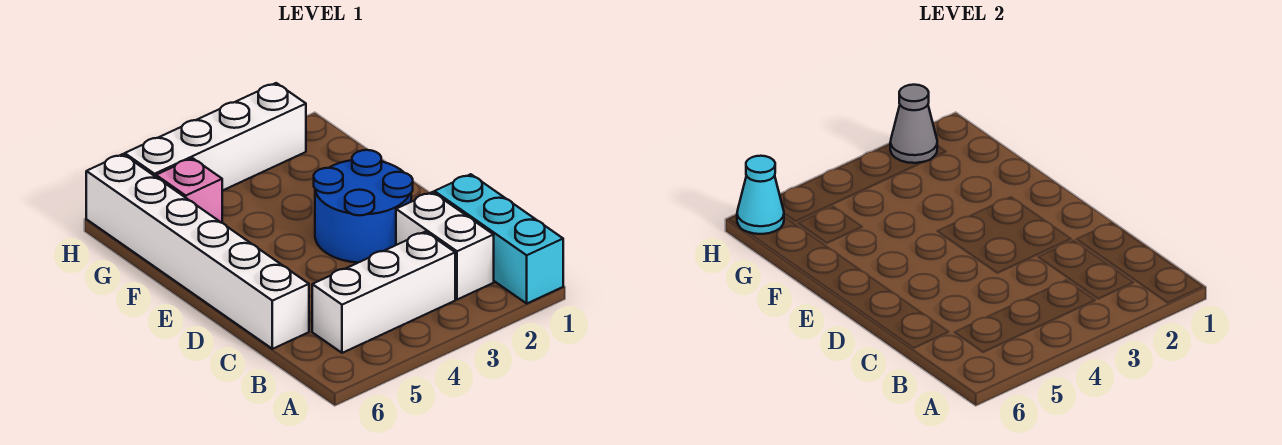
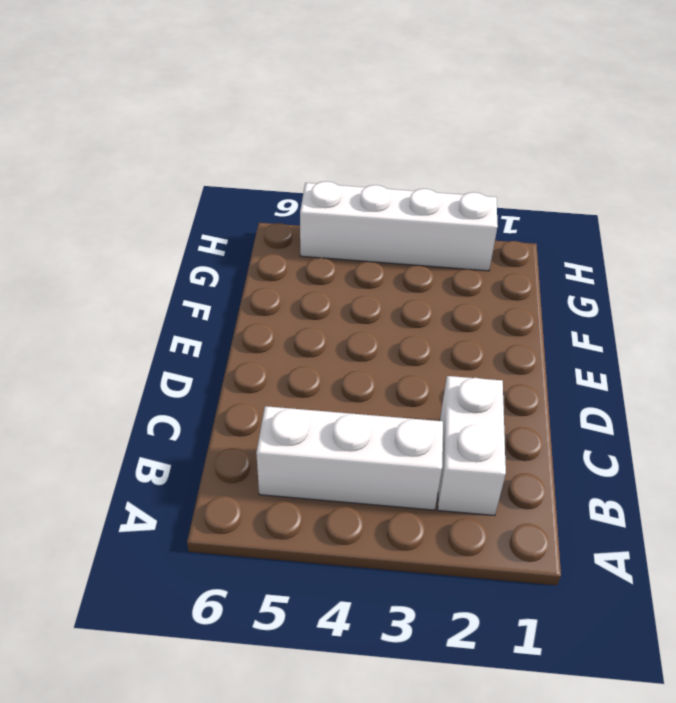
none -> cyan 1x3 brick [434,174,563,303]
none -> white 1x6 brick [86,154,309,349]

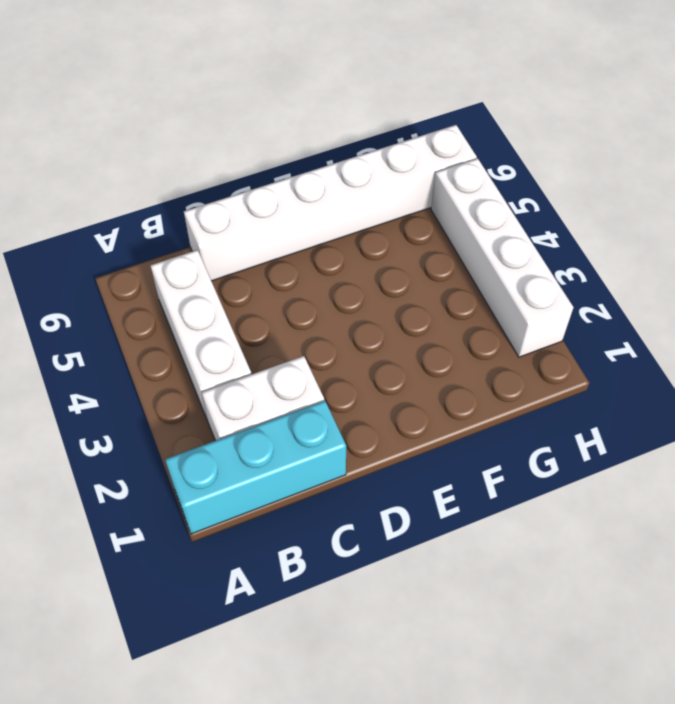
none -> blue 2x2 round brick [314,150,413,263]
none -> pink 1x1 brick [156,158,222,223]

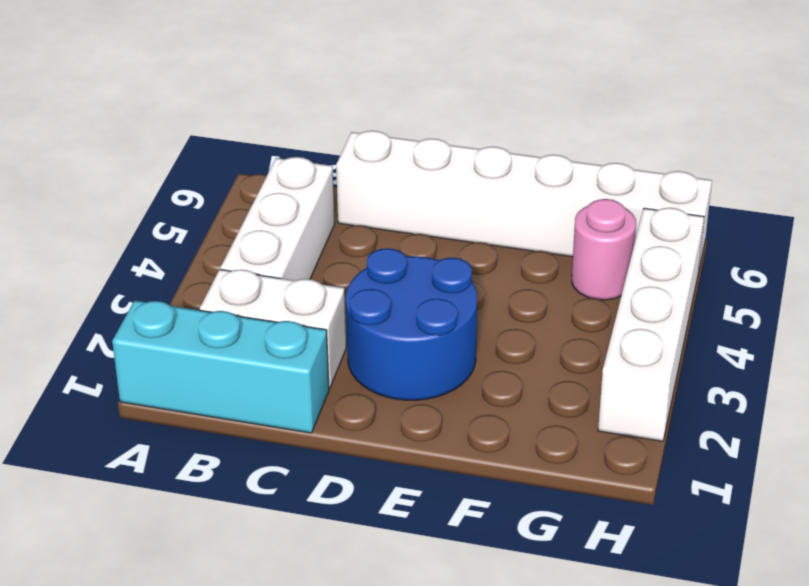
pink 1x1 round brick [572,199,636,300] -> pink 1x1 brick [156,158,222,223]
none -> grey 1x1 cone [890,85,937,163]
none -> cyan 1x1 cone [737,156,784,234]

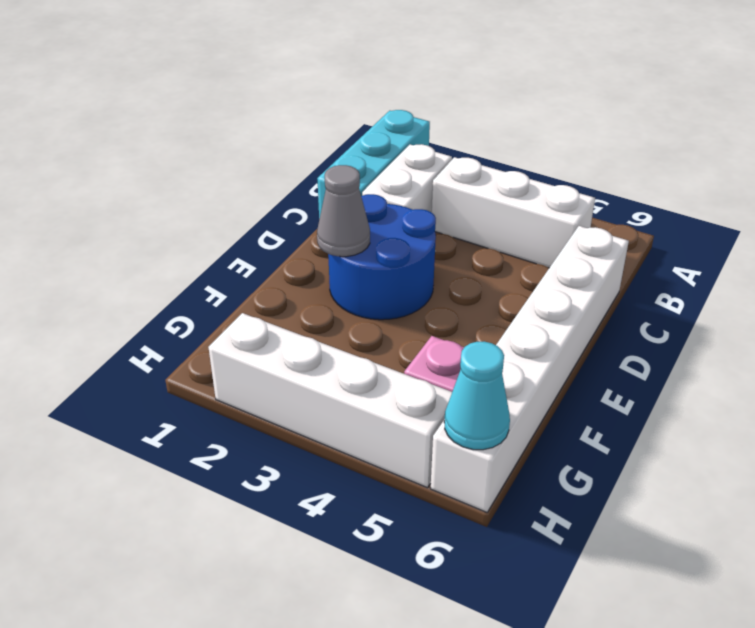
grey 1x1 cone [317,165,370,257] -> grey 1x1 cone moved to [890,85,937,163]

